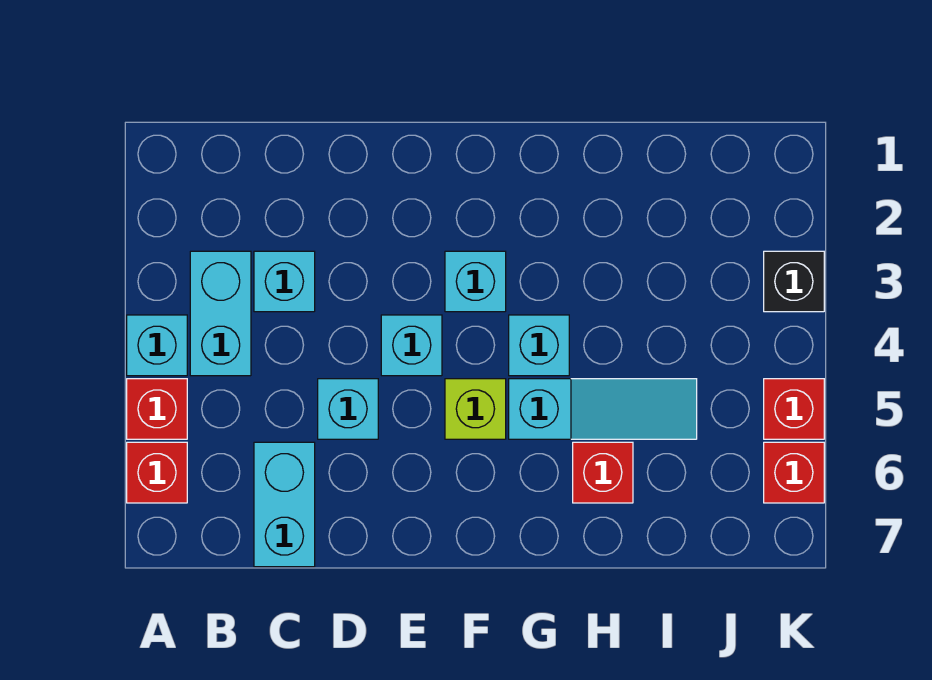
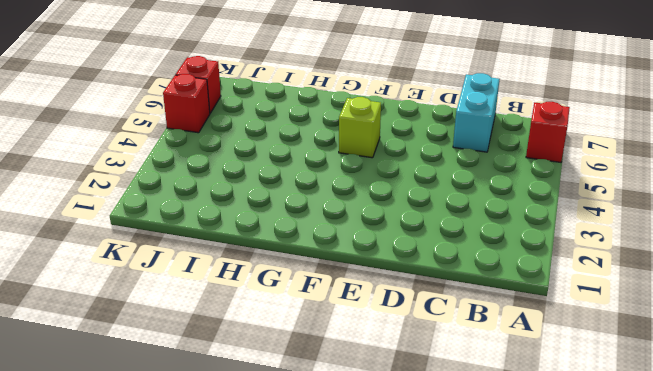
none -> cyan 1x1 brick [127,315,187,376]
none -> red 1x1 brick [127,379,187,439]
none -> cyan 1x2 brick [190,251,251,376]

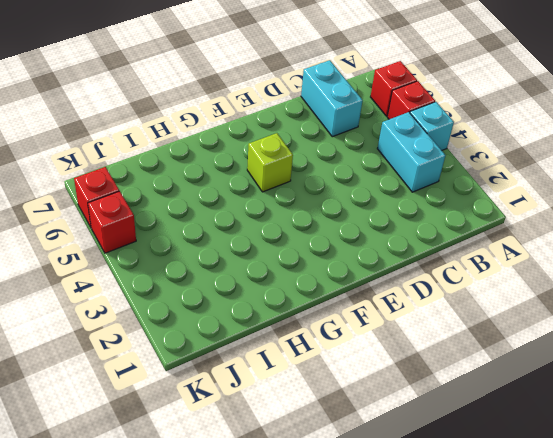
none -> cyan 1x1 brick [254,251,315,312]
none -> cyan 1x1 brick [318,379,378,439]
none -> cyan 1x1 brick [381,315,442,376]

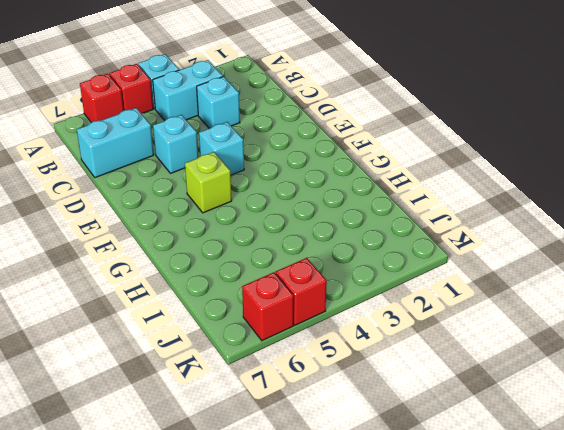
none -> cyan 1x1 brick [445,251,506,312]
none -> cyan 1x1 brick [509,315,569,376]
none -> cyan 1x3 slope [509,379,697,439]

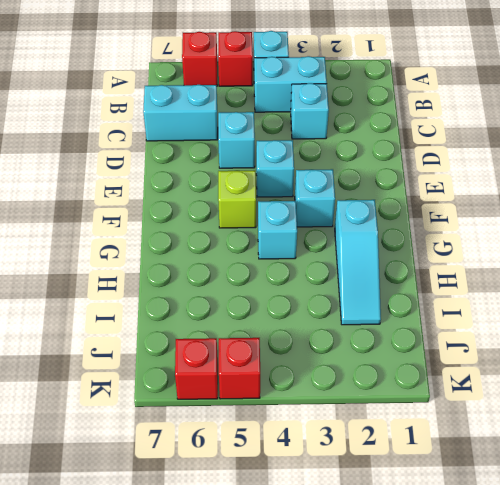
cyan 1x3 slope [335,200,381,325] -> cyan 1x3 slope moved to [509,379,697,439]
none -> red 1x1 brick [573,442,633,503]
none -> black 1x1 brick [764,251,824,312]

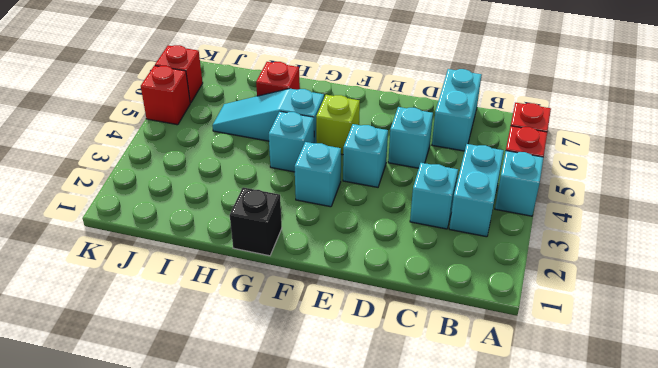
black 1x1 brick [230,187,282,256] -> black 1x1 brick moved to [764,251,824,312]

